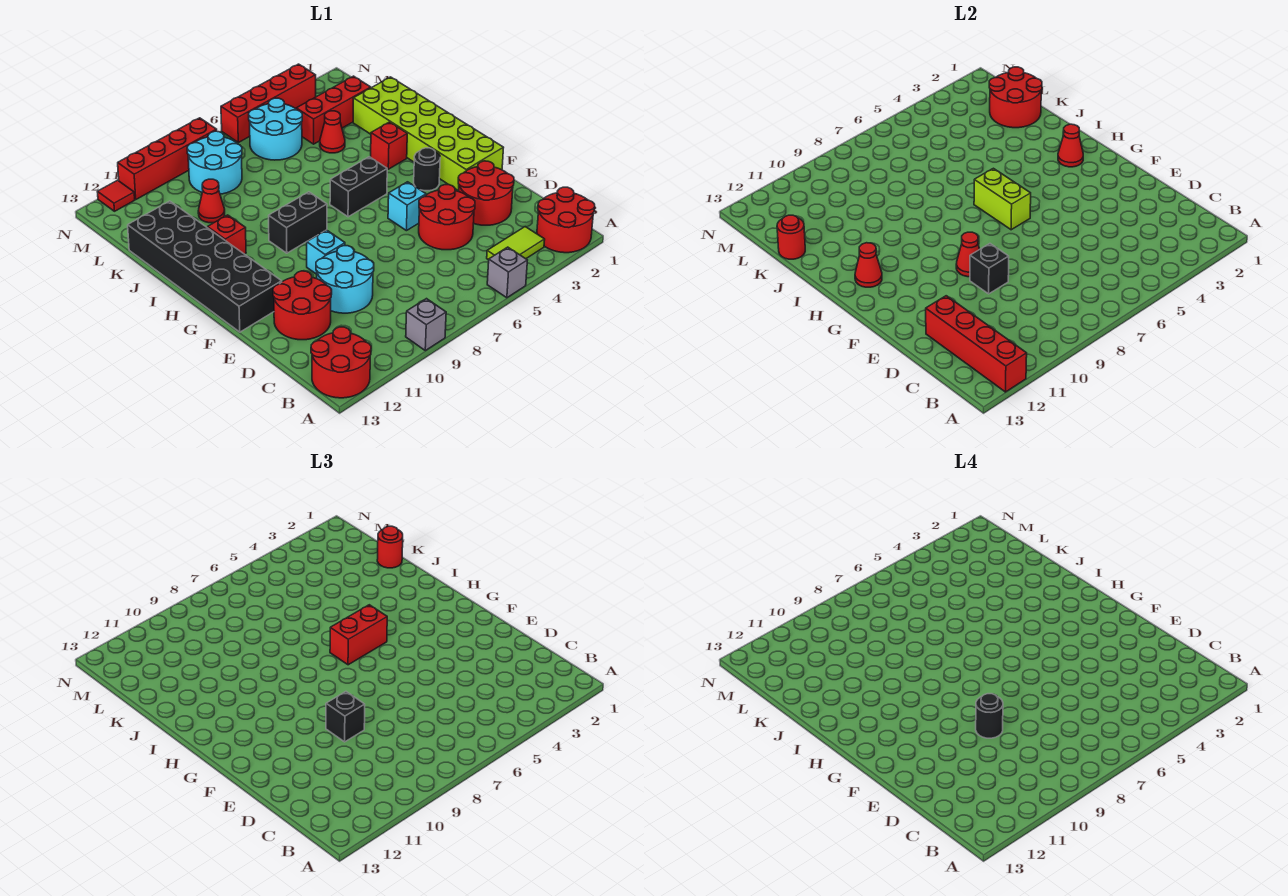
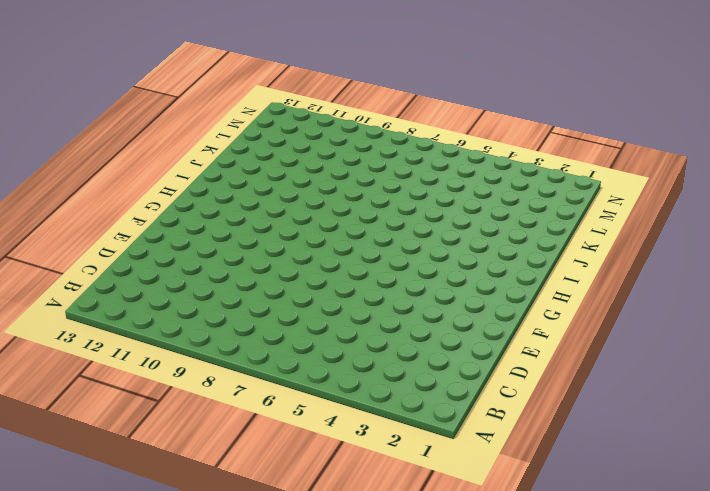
none -> red 2x2 round brick [537,187,595,253]
none -> grey 1x1 brick [487,247,527,298]
none -> grey 1x1 brick [406,299,446,351]
none -> red 2x2 round brick [311,327,371,398]

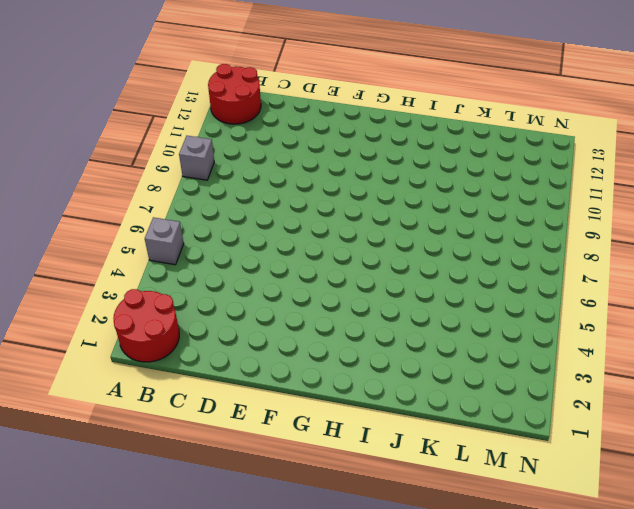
none -> lime 1x2 tile [487,227,545,260]
none -> red 2x2 round brick [458,161,514,225]
none -> red 2x2 round brick [419,185,475,250]
none -> cyan 2x2 round brick [316,246,374,313]

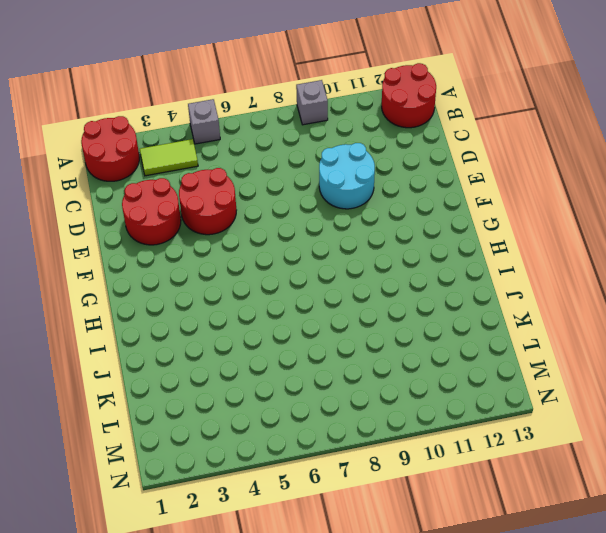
none -> red 2x2 round brick [273,271,332,340]
none -> lime 2x6 brick [353,77,504,191]
none -> cyan 1x1 brick [388,182,426,231]
none -> cyan 1x1 brick [307,230,345,274]

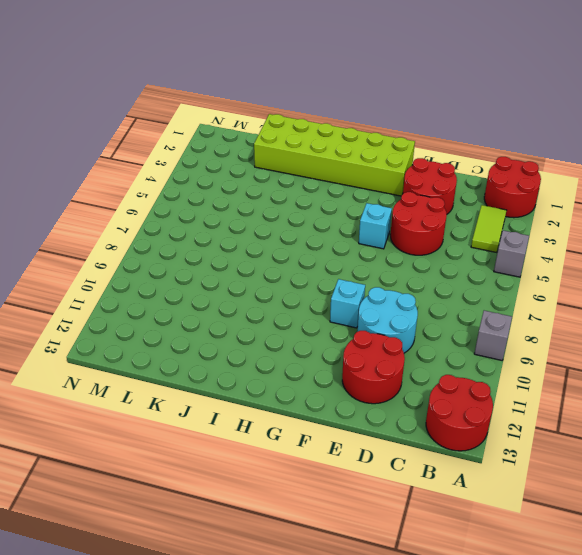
none -> black 2x6 brick [128,201,282,332]
none -> black 1x1 round brick [414,148,440,191]
none -> black 1x2 brick [330,157,387,217]
none -> black 1x2 brick [269,192,327,253]

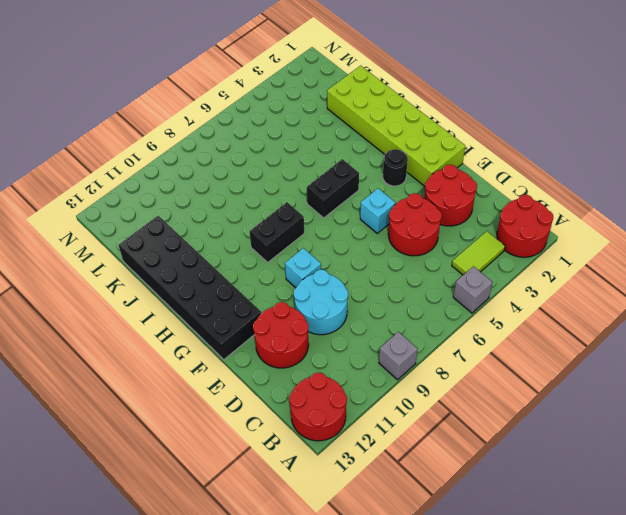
none -> red 1x1 brick [371,122,407,169]
none -> red 1x1 brick [207,215,246,254]
none -> red 1x1 cone [320,111,345,153]
none -> red 1x1 cone [198,179,225,223]

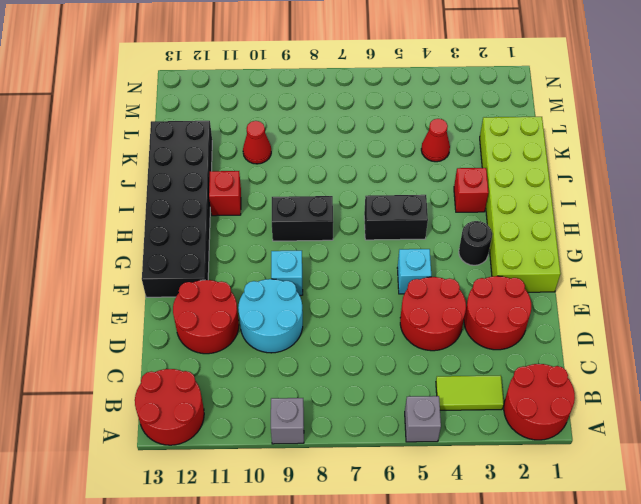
none -> red 1x3 brick [296,76,371,144]
none -> cyan 2x2 round brick [249,98,302,160]
none -> cyan 2x2 round brick [187,131,242,194]
none -> red 1x4 brick [221,64,316,143]

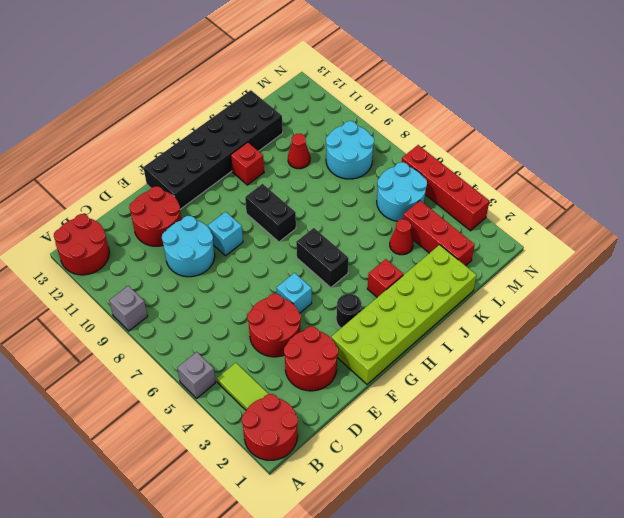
none -> red 1x4 brick [118,118,217,199]
none -> red 1x1 tile [98,180,135,211]
none -> red 1x4 brick [926,296,1027,392]
none -> black 1x1 brick [970,244,1009,294]

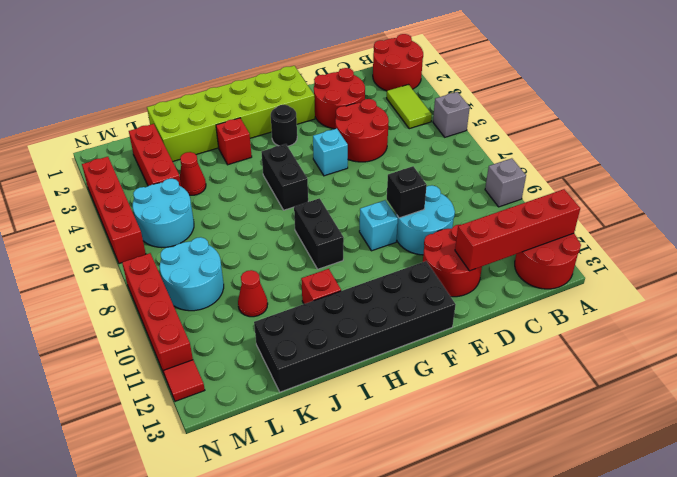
none -> red 1x1 cone [956,232,980,277]
none -> lime 1x2 brick [974,168,1031,230]
none -> red 1x1 cone [1058,124,1083,167]
none -> red 1x1 cone [855,243,882,287]

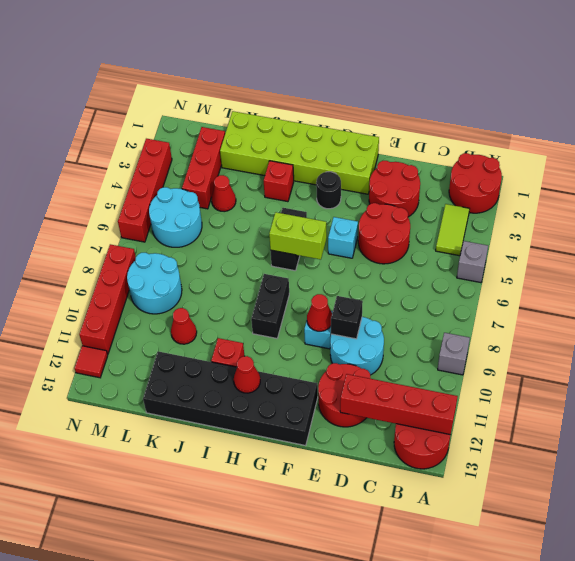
none -> red 1x1 cone [1058,124,1083,167]
none -> red 2x2 round brick [989,67,1042,128]
none -> red 1x1 round brick [777,215,805,259]
none -> black 1x1 brick [326,692,365,742]

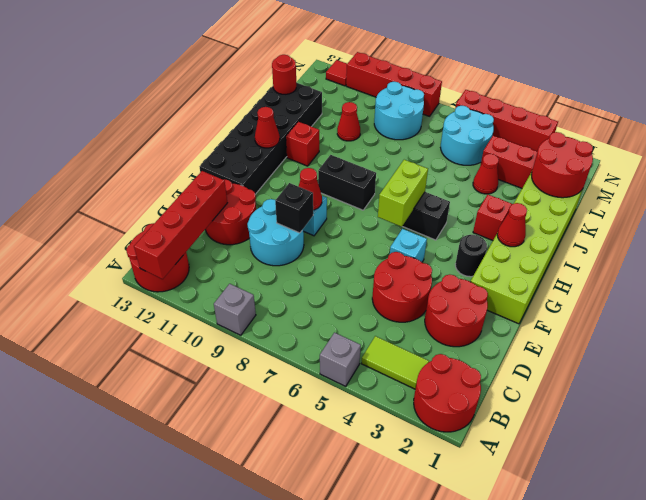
none -> black 1x1 brick [326,692,365,742]
none -> red 1x2 brick [330,605,387,665]
none -> red 1x1 round brick [377,526,403,568]
none -> black 1x1 round brick [976,694,1003,738]

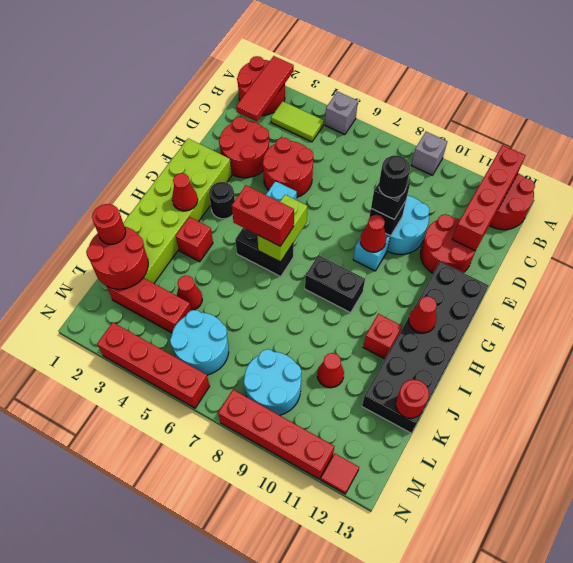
red 1x3 tile [236,56,294,121] -> none

